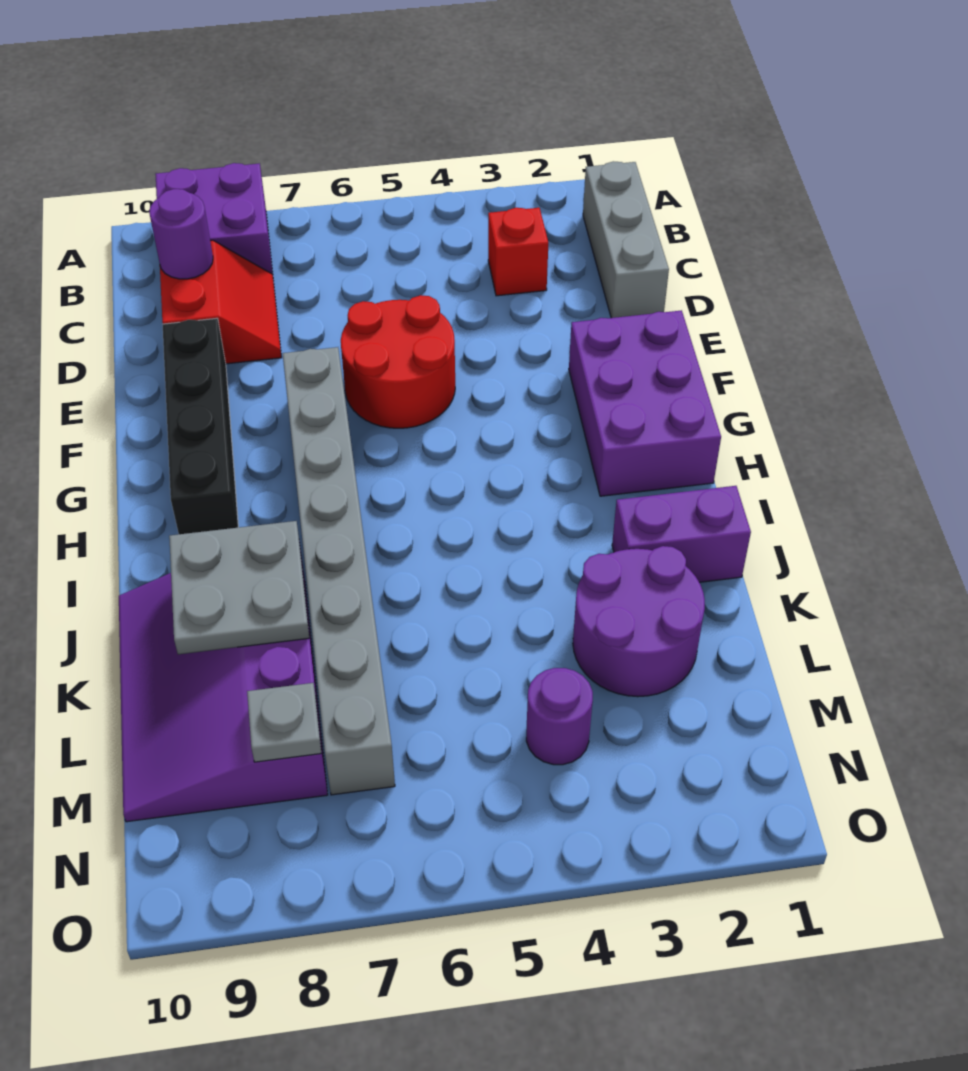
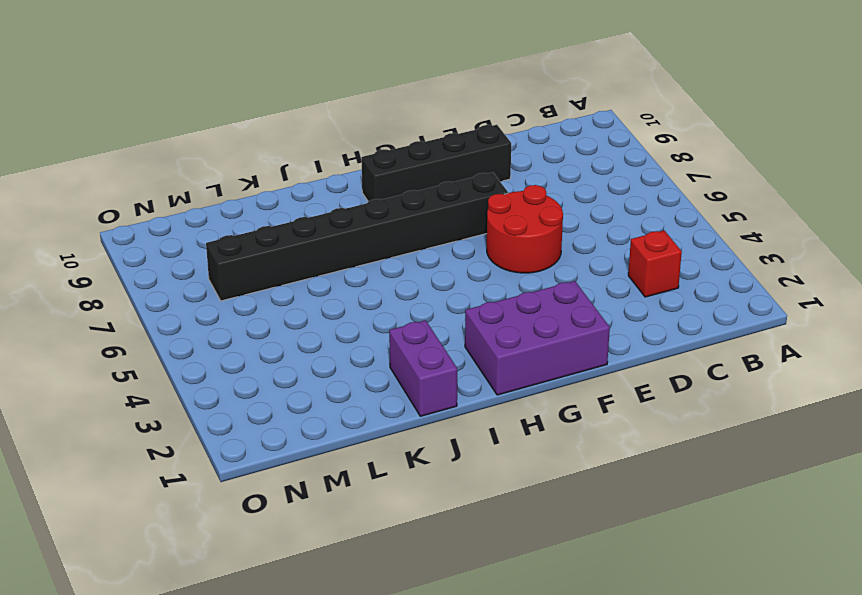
black 1x8 brick [206,173,508,301] -> grey 1x8 brick [283,347,395,795]
none -> purple 2x2 brick [155,163,273,274]
none -> grey 1x3 brick [583,161,669,318]
none -> red 2x2 slope [160,240,282,364]

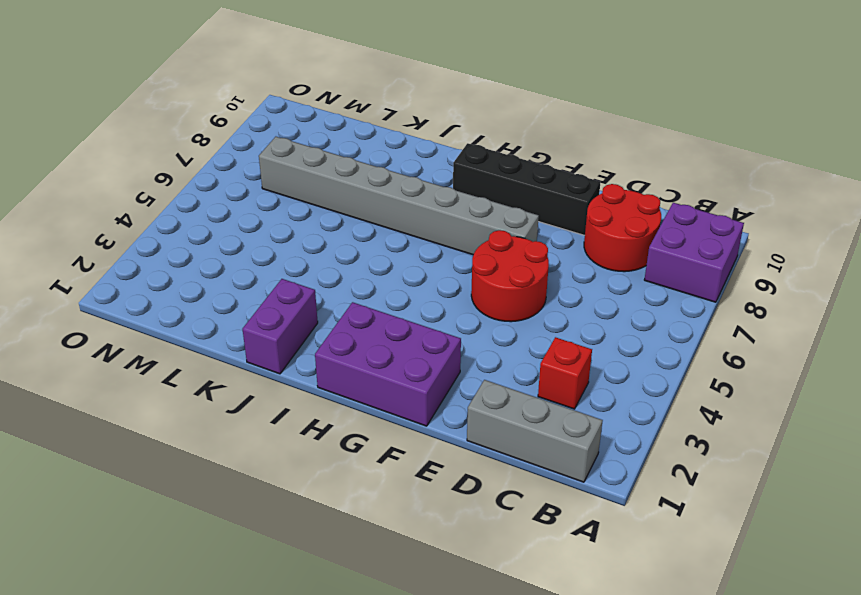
red 2x2 round brick [584,184,661,272] -> red 2x2 slope [160,240,282,364]
none -> purple 3x4 slope [119,541,328,822]
none -> purple 2x2 round brick [573,546,705,697]
none -> purple 1x1 round brick [526,668,593,765]

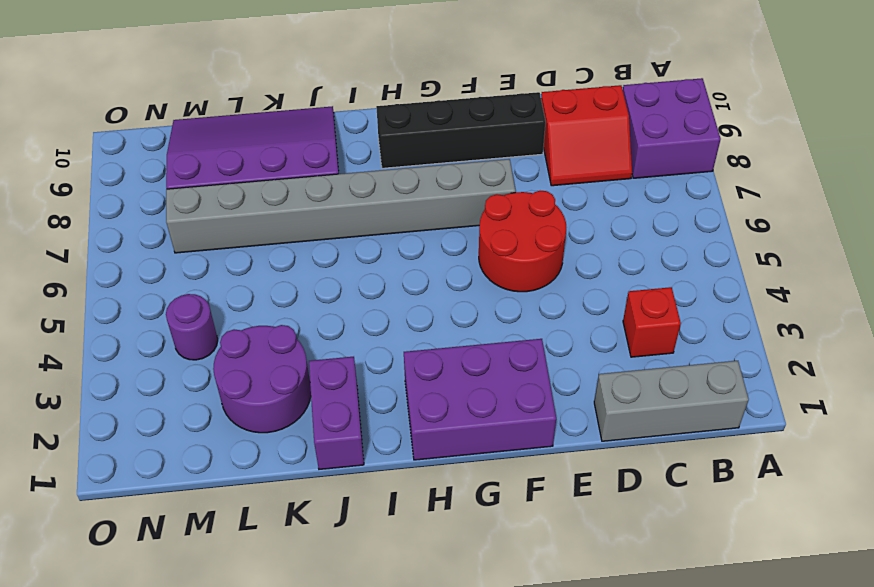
none -> purple 1x1 round brick [149,189,213,279]
none -> grey 2x2 plate [169,521,309,654]
none -> grey 1x1 plate [247,683,322,762]

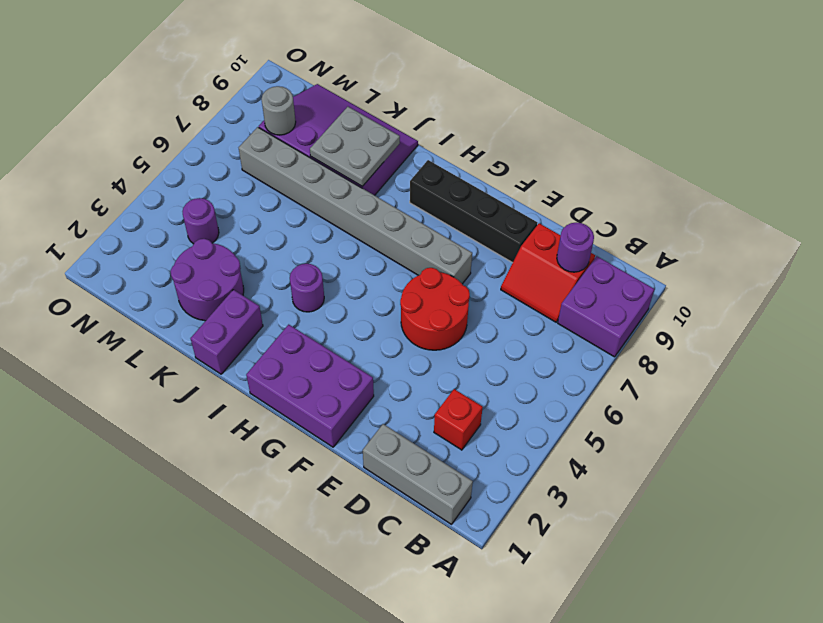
purple 1x1 round brick [290,264,324,312] -> none
grey 1x1 round brick [262,86,296,135] -> grey 1x1 plate [247,683,322,762]

